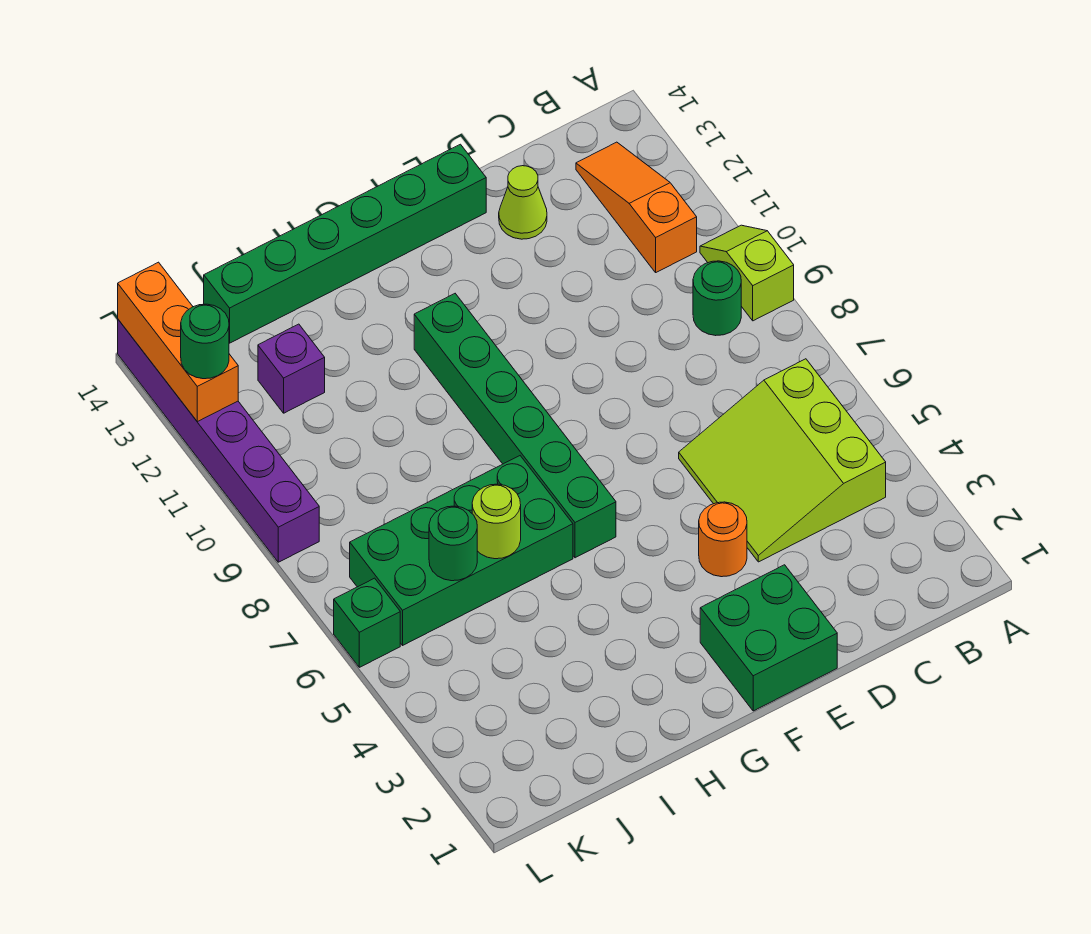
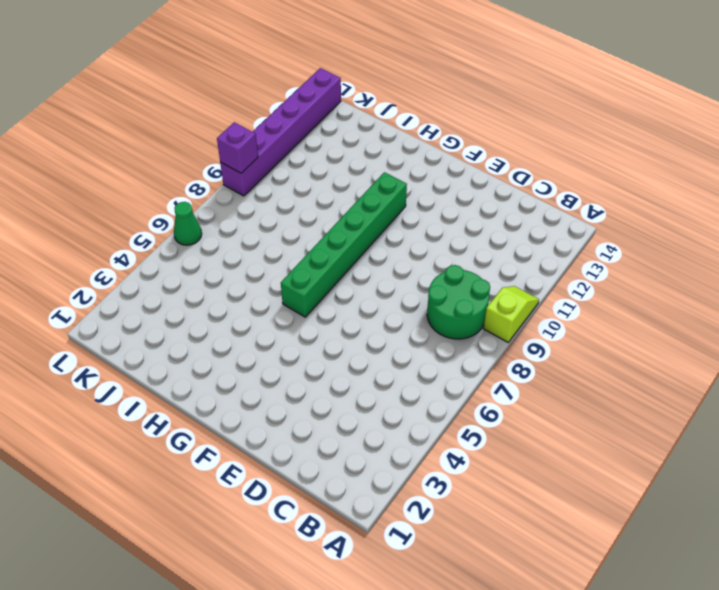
green 2x2 round brick [427,265,490,339] -> green 1x1 round brick [693,261,741,336]
green 1x1 cone [174,202,202,245] -> green 1x1 brick [334,578,400,667]
purple 1x1 brick [217,122,258,173] -> purple 1x1 brick moved to [258,324,325,413]
none -> lime 3x3 slope [679,359,886,562]
none -> orange 1x3 slope [576,142,697,272]
none -> lime 1x1 cone [499,166,547,239]

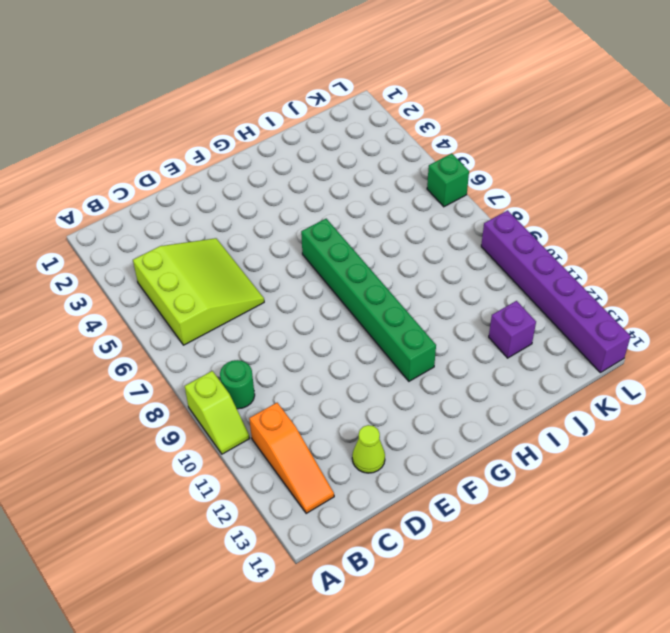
none -> green 2x2 brick [700,565,837,711]
none -> orange 1x1 round brick [699,502,747,577]
none -> green 1x6 brick [204,144,486,343]

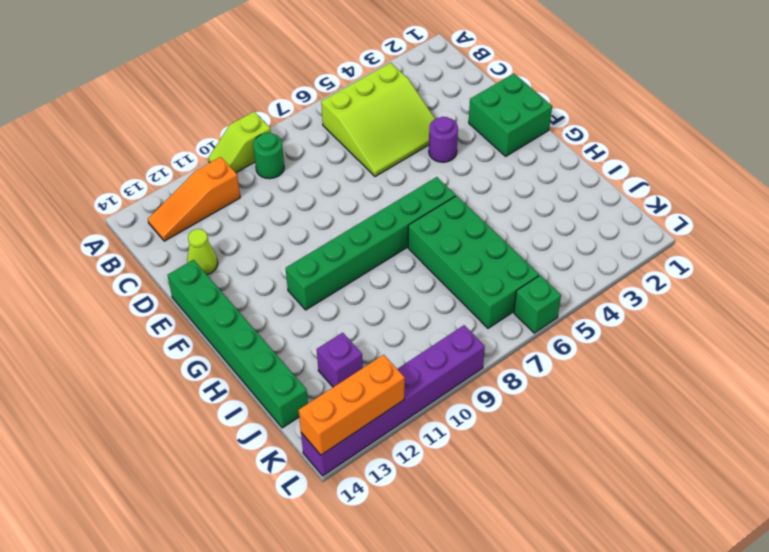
purple 1x1 round brick [429,117,458,162] -> orange 1x1 round brick [699,502,747,577]
none -> lime 1x1 round brick [472,484,521,559]
none -> green 1x1 round brick [429,506,477,581]
none -> green 1x1 round brick [181,304,229,379]

